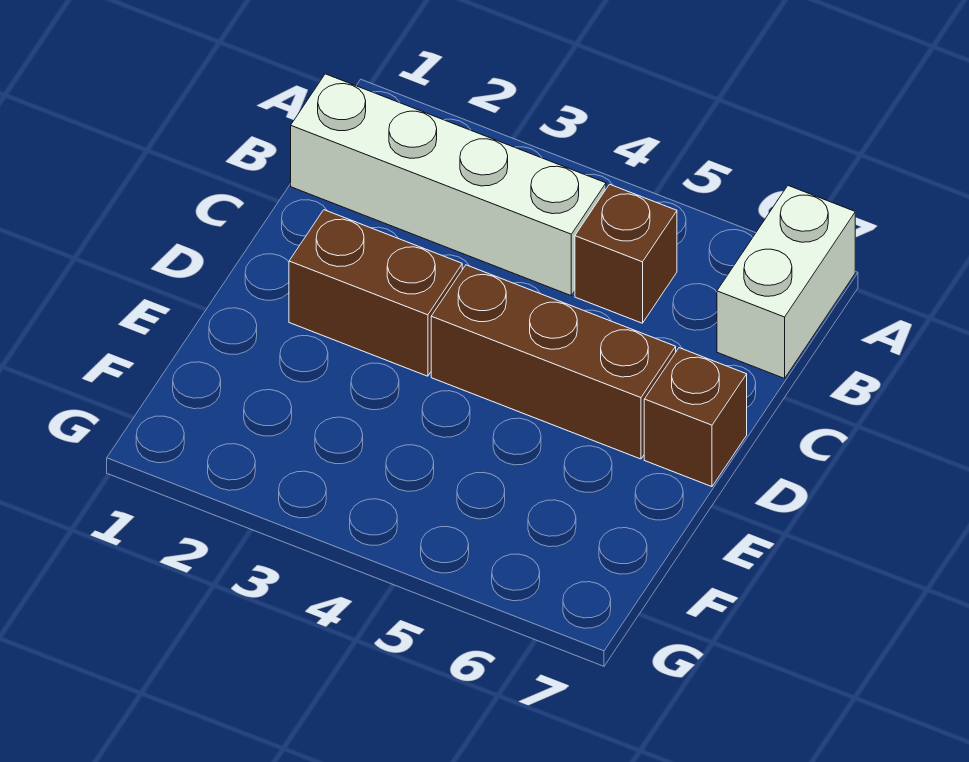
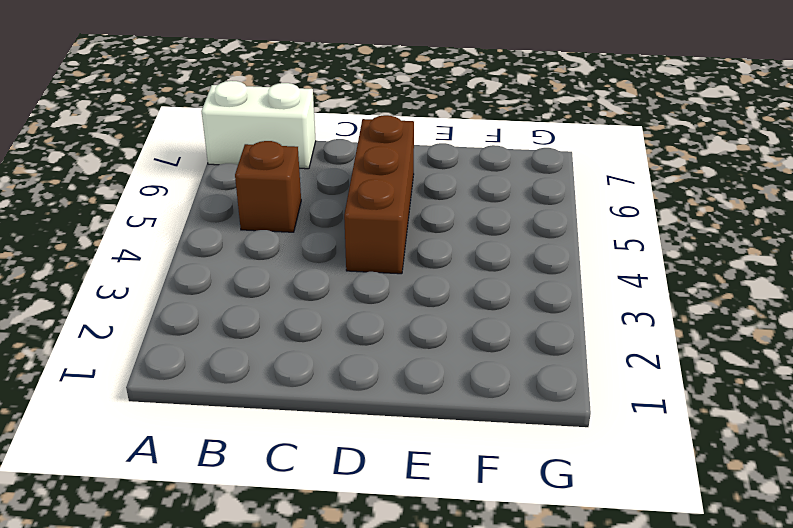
none -> white 1x4 brick [291,74,606,295]
none -> brown 1x2 brick [289,210,462,376]

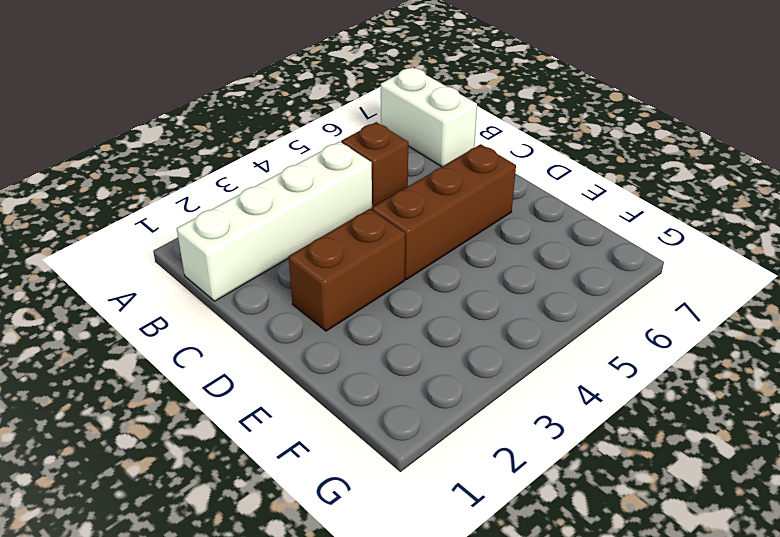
none -> brown 1x1 brick [644,348,747,487]

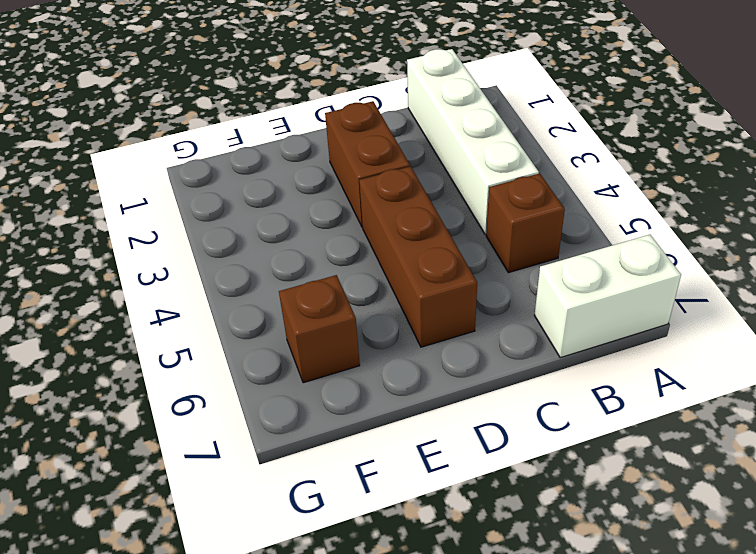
brown 1x1 brick [279,275,360,383] -> brown 1x1 brick moved to [644,348,747,487]

